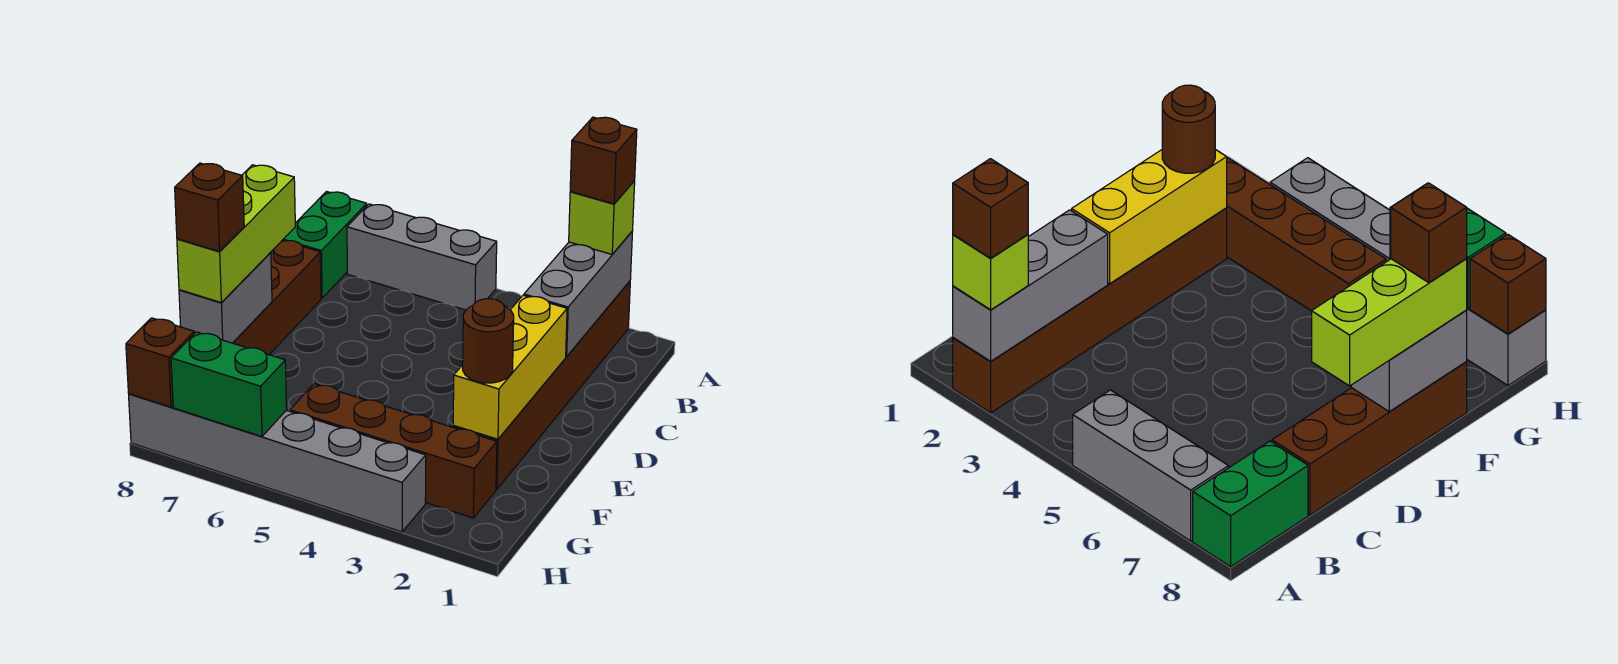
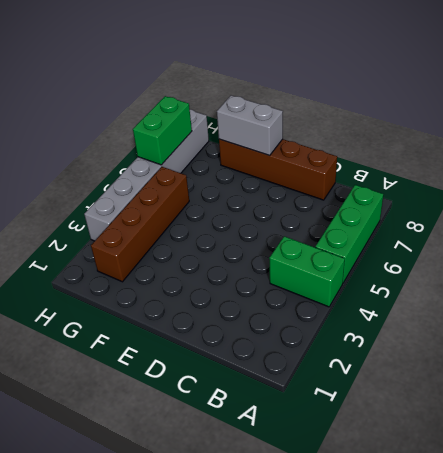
green 1x2 brick [269,236,345,307] -> green 1x2 brick moved to [282,192,367,298]
green 1x3 brick [315,185,383,283] -> grey 1x3 brick [347,204,497,310]
none -> brown 1x6 brick [453,281,630,489]
none -> grey 1x3 brick [524,231,633,357]
none -> yellow 1x3 brick [453,295,567,439]

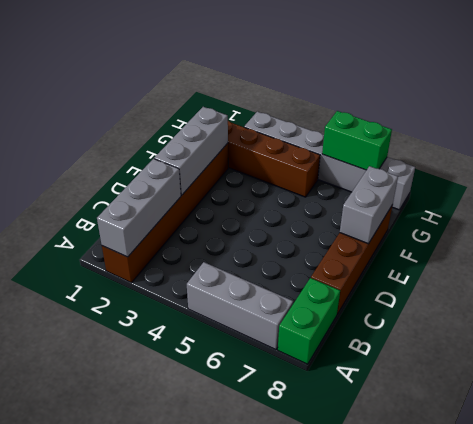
grey 1x3 brick [154,107,228,195] -> yellow 1x3 brick [453,295,567,439]
none -> brown 1x1 brick [126,318,194,407]
none -> lime 1x1 brick [569,181,635,254]
none -> lime 1x3 brick [177,165,295,302]

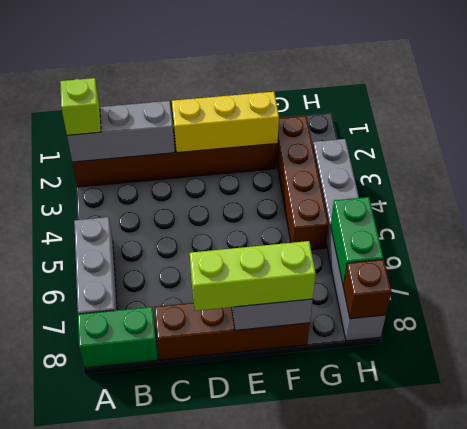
none -> brown 1x1 round brick [463,299,514,383]
none -> brown 1x1 brick [570,117,637,204]
none -> brown 1x1 brick [175,163,244,251]

